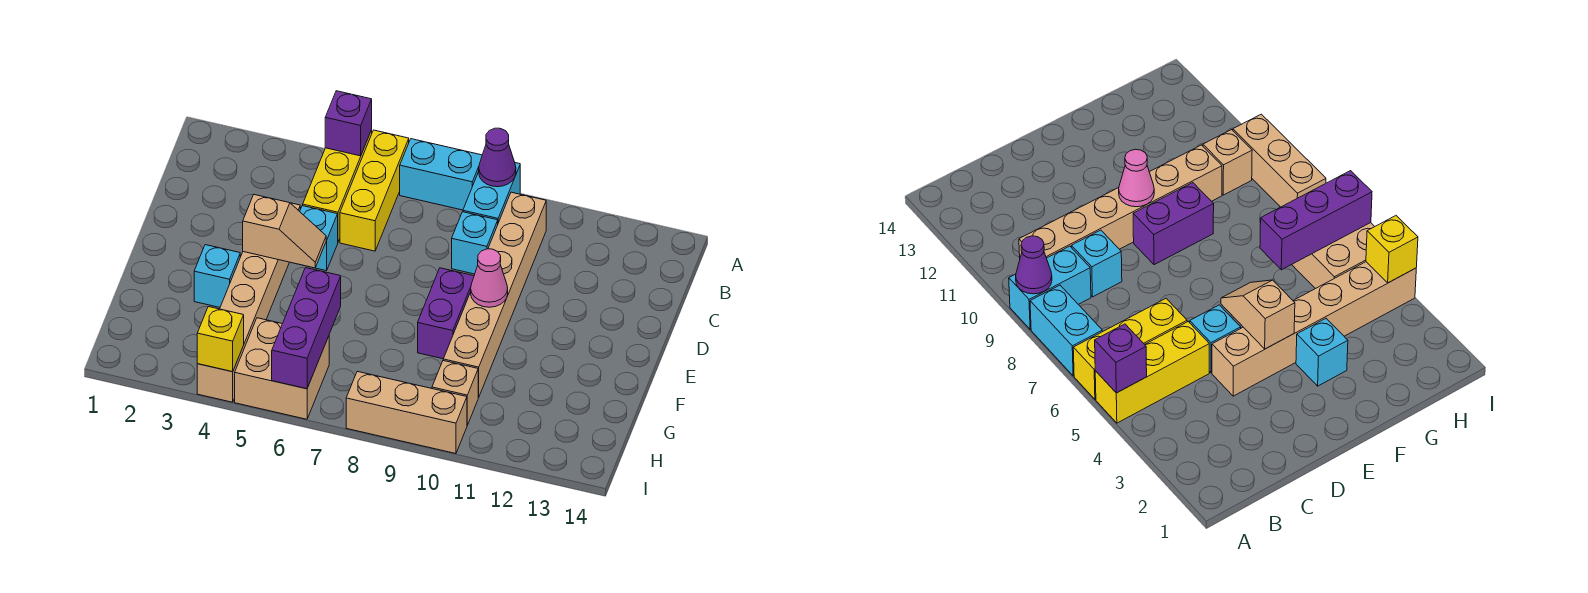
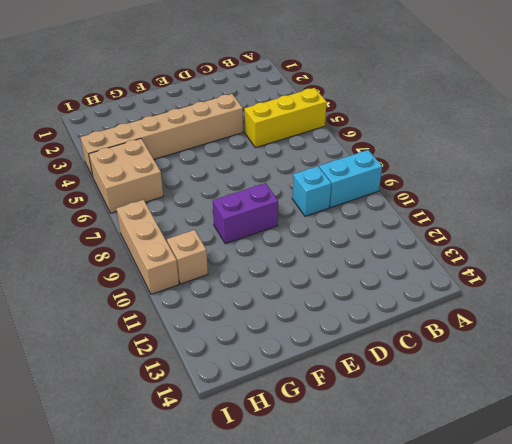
none -> yellow 1x3 brick [340,130,409,251]
none -> cyan 1x2 brick [400,139,482,210]
none -> tan 1x6 brick [443,192,546,397]

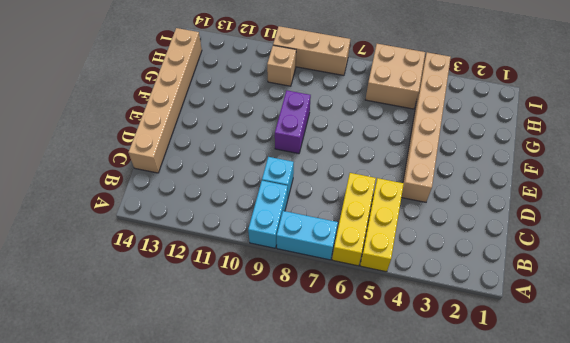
tan 1x6 brick [128,28,202,173] -> tan 1x6 brick moved to [443,192,546,397]
none -> cyan 1x1 brick [300,206,338,271]
none -> cyan 1x1 brick [194,245,240,307]
none -> purple 1x1 brick [325,91,372,156]

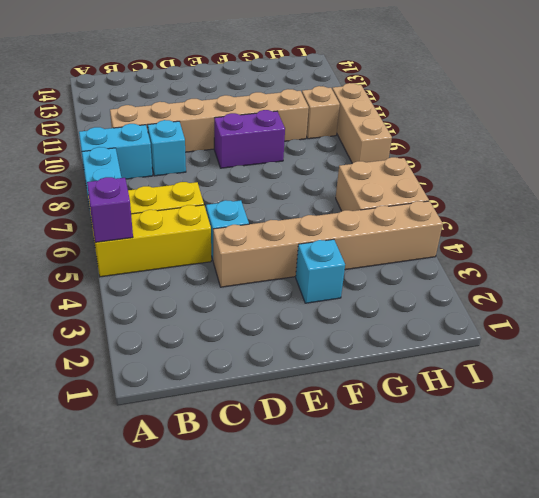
none -> purple 1x1 cone [479,128,516,187]
none -> tan 1x2 slope [243,194,327,268]
none -> pink 1x1 cone [471,249,508,307]

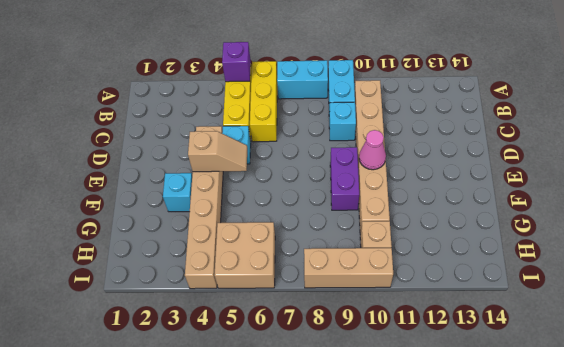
none -> purple 1x1 cone [479,128,516,187]
none -> purple 1x3 brick [272,268,341,389]
none -> yellow 1x1 brick [197,307,244,372]

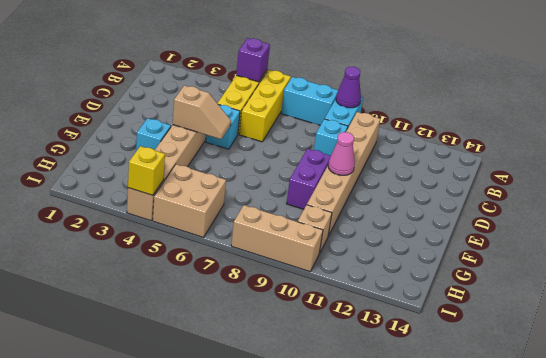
none -> purple 1x3 brick [272,268,341,389]

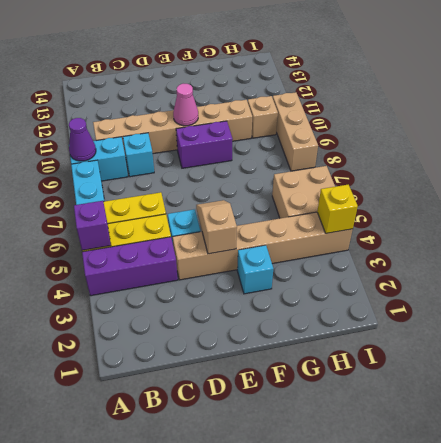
purple 1x3 brick [82,237,178,296] -> purple 1x3 brick moved to [272,268,341,389]

